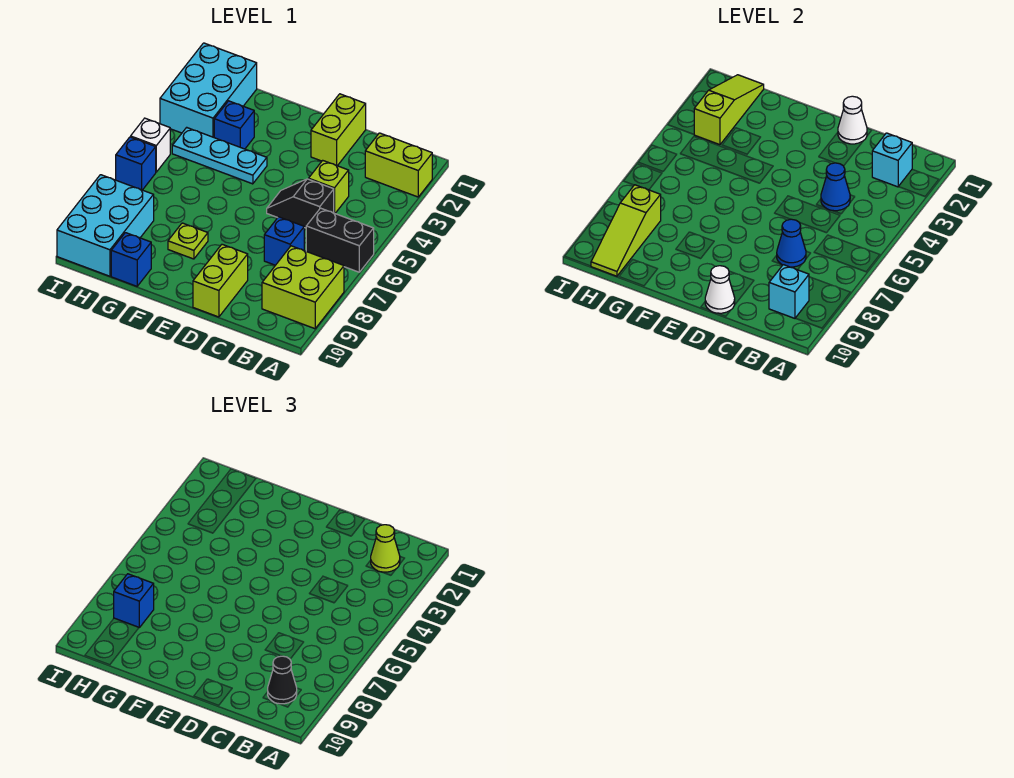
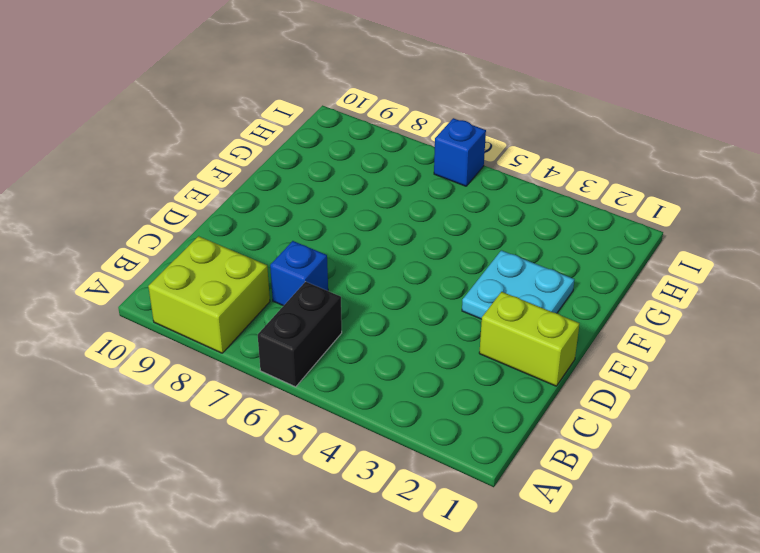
cyan 2x2 plate [462,250,574,319] -> none
none -> lime 1x2 brick [365,133,432,197]
none -> lime 1x1 brick [309,161,349,213]
none -> black 1x2 slope [267,179,334,228]

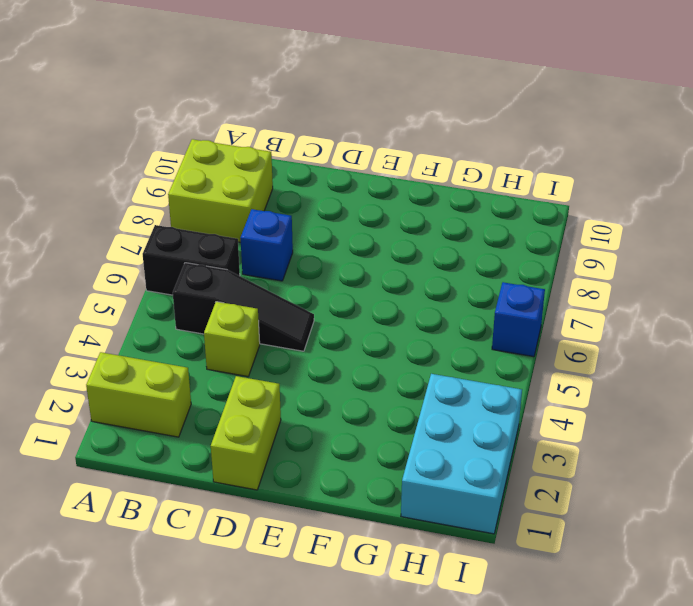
black 1x3 slope [173,263,314,351] -> black 1x2 slope [267,179,334,228]
none -> lime 1x2 brick [193,244,248,317]
none -> cyan 1x3 plate [172,127,267,184]
none -> lime 1x1 plate [168,223,208,259]

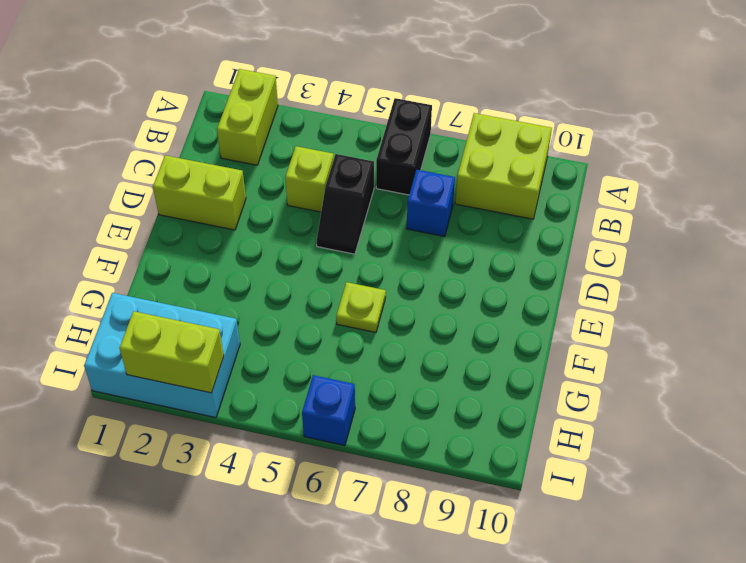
lime 1x1 plate [336,282,386,332] -> lime 1x1 plate moved to [168,223,208,259]
lime 1x2 brick [120,311,224,393] -> lime 1x2 brick moved to [193,244,248,317]
none -> cyan 1x3 plate [172,127,267,184]
none -> blue 1x1 brick [214,101,254,149]
none -> blue 1x1 brick [111,233,151,286]

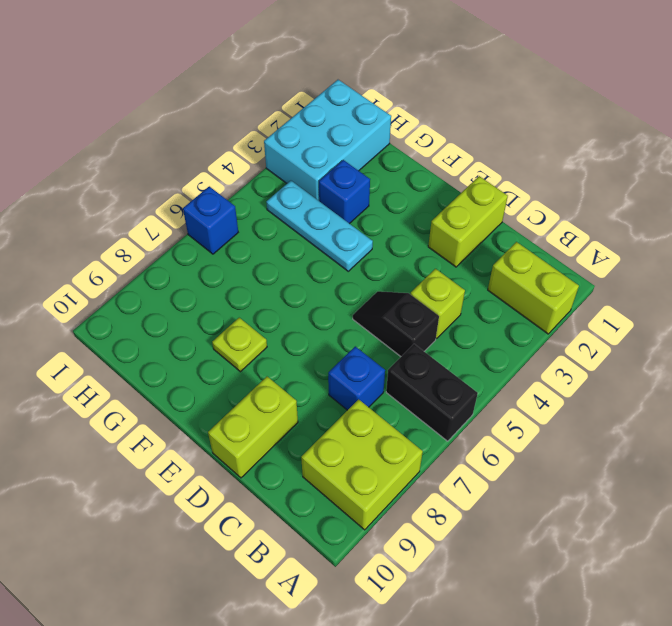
none -> blue 1x1 brick [111,233,151,286]
none -> cyan 2x3 brick [57,175,154,276]
none -> white 1x1 brick [131,118,170,172]

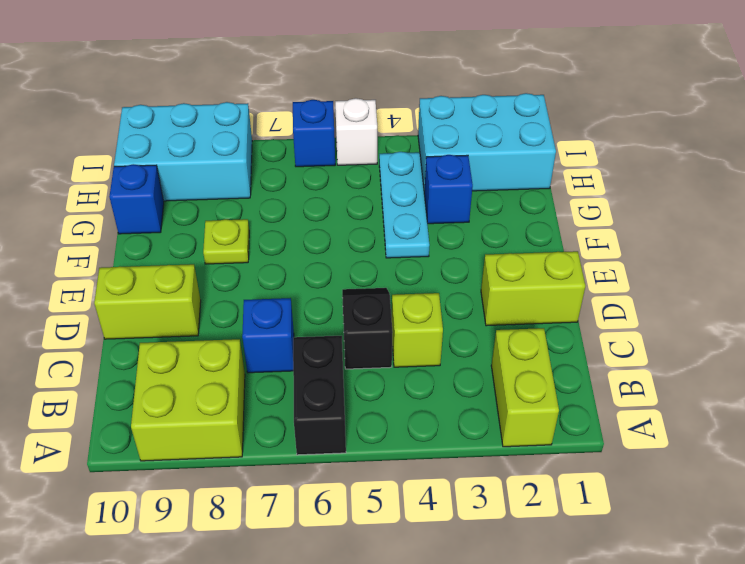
none -> cyan 1x1 brick [872,133,912,187]
none -> cyan 1x1 brick [769,265,809,318]
none -> blue 1x1 cone [821,163,850,211]

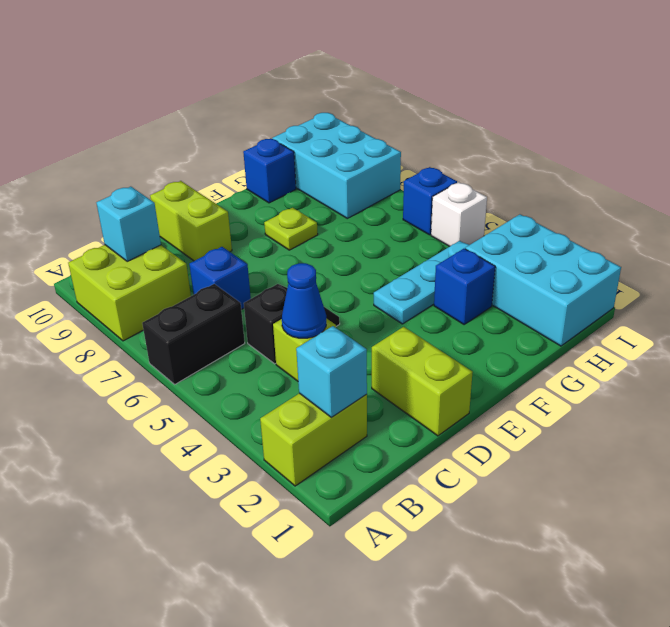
none -> blue 1x1 cone [777,219,806,267]
none -> white 1x1 cone [838,96,867,144]
none -> white 1x1 cone [705,266,735,313]

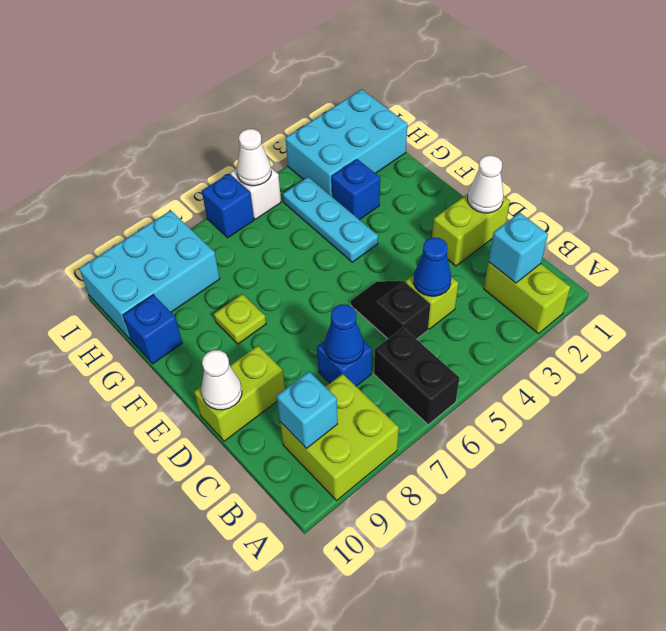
white 1x1 cone [237,129,271,186] -> none
none -> lime 1x3 slope [694,75,764,145]
none -> lime 1x3 slope [591,185,661,276]
none -> lime 1x1 cone [371,525,400,572]

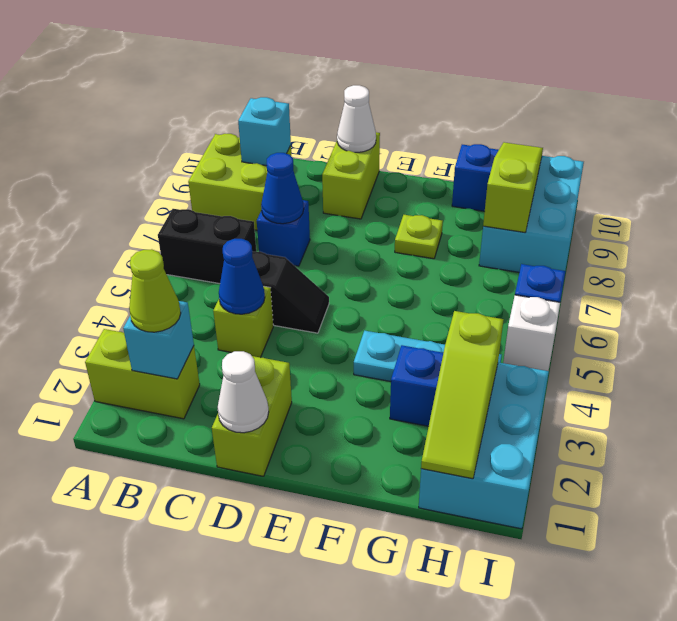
none -> black 1x1 cone [268,656,297,704]
none -> blue 1x1 brick [114,574,154,627]

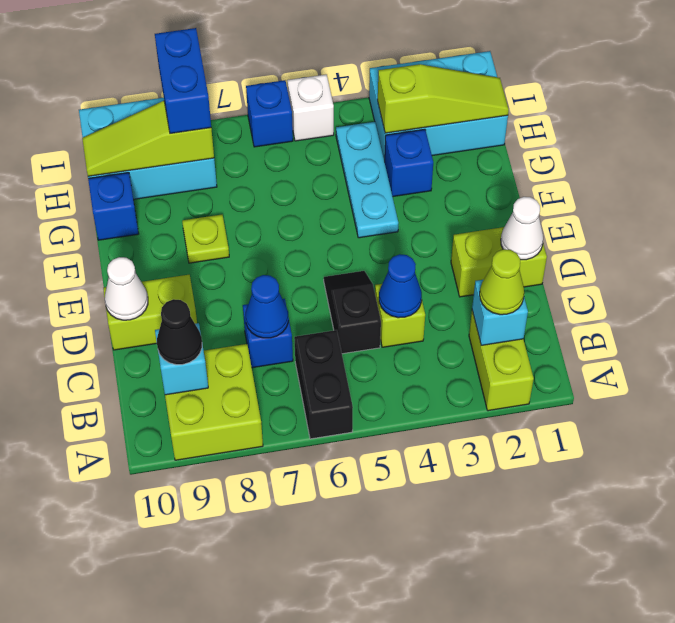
blue 1x2 brick [155,28,211,134] -> blue 1x1 brick [114,574,154,627]

